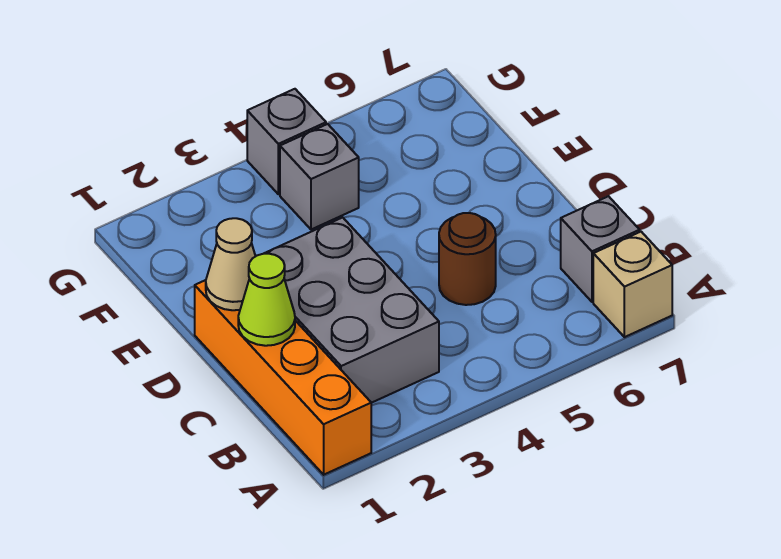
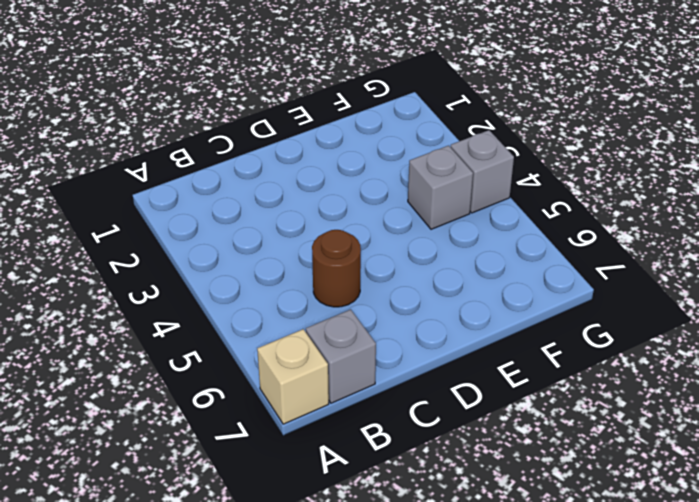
none -> orange 1x4 brick [195,280,371,475]
none -> grey 2x3 brick [264,217,439,403]

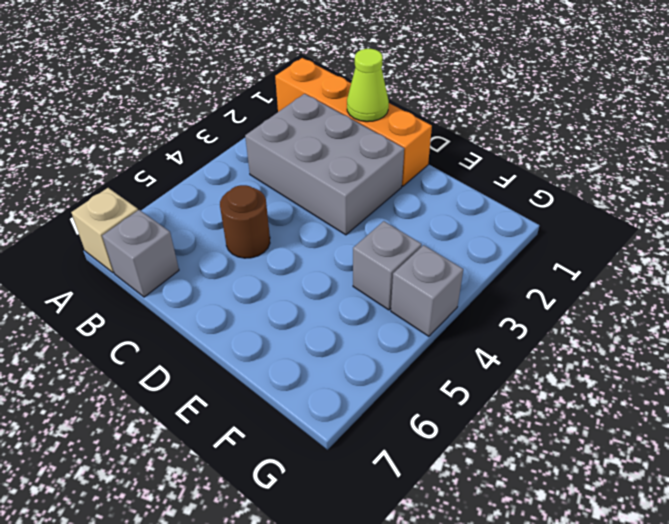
none -> tan 1x1 cone [206,218,255,310]

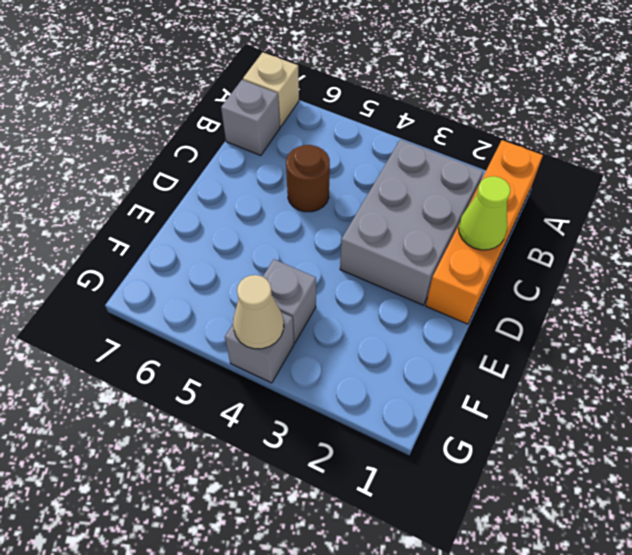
tan 1x1 cone [233,275,284,349] -> tan 1x1 cone moved to [206,218,255,310]

